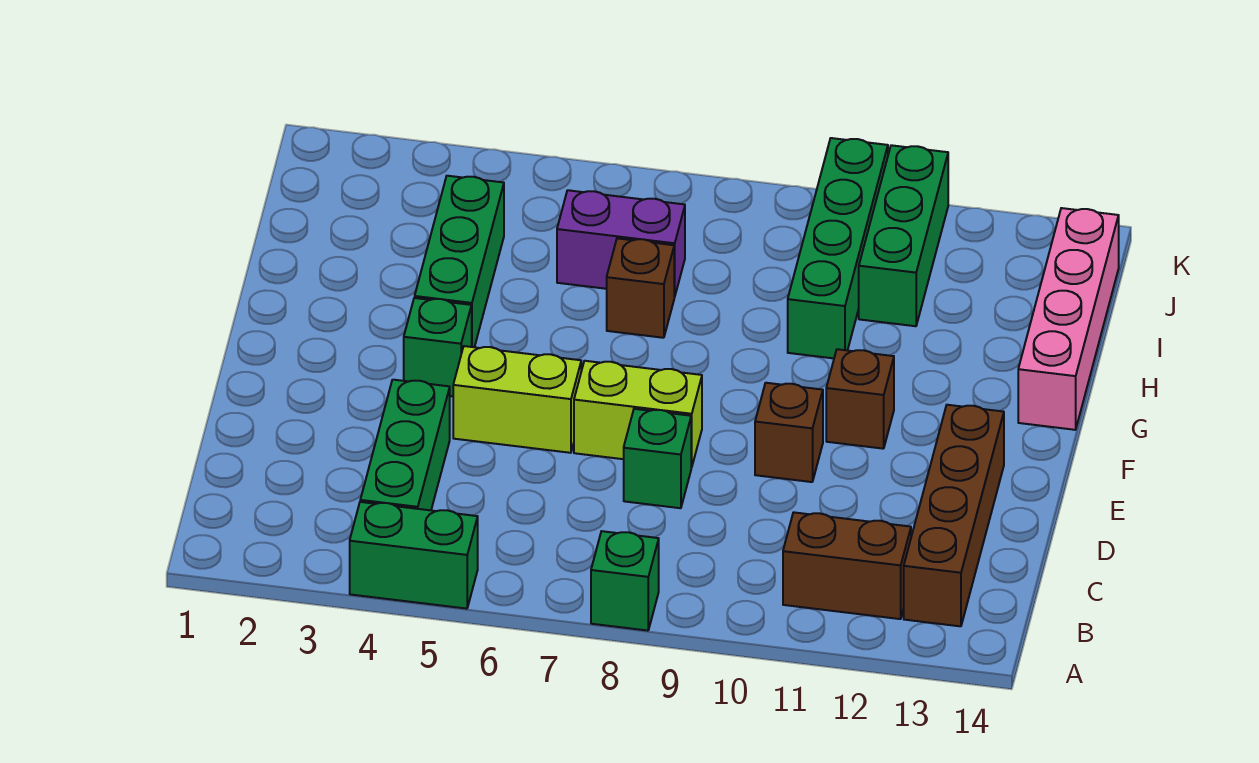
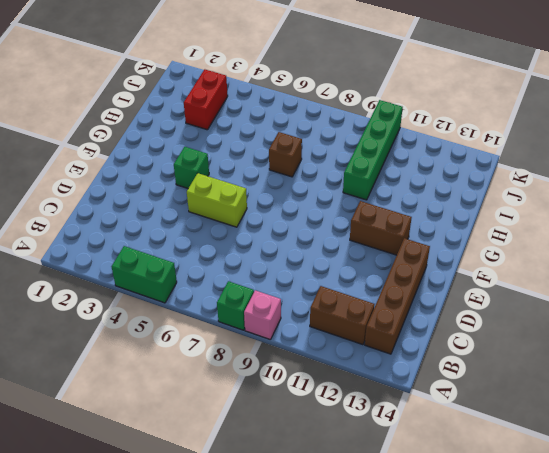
pink 1x1 brick [244,290,281,340] -> none
brown 1x2 brick [350,201,412,255] -> brown 1x1 brick [826,349,894,449]
red 1x2 brick [184,69,228,130] -> none
none -> green 1x3 brick [360,380,450,510]
none -> green 1x1 brick [624,409,691,508]
none -> lime 1x2 brick [574,361,702,467]

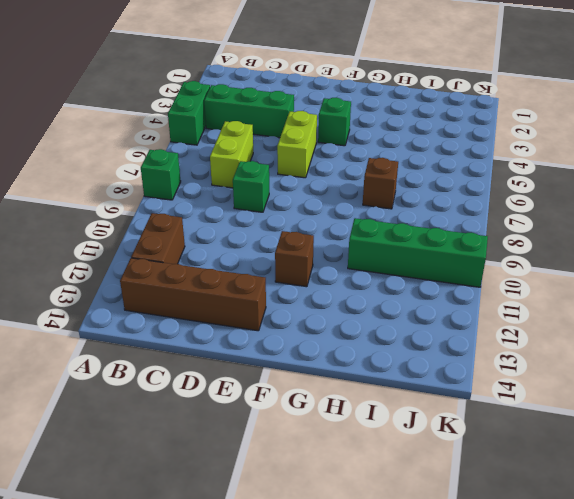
lime 1x2 brick [210,121,253,188] -> lime 1x2 brick moved to [574,361,702,467]
none -> brown 1x1 brick [755,383,823,482]
none -> green 1x3 brick [415,176,504,347]
none -> pink 1x4 brick [1018,208,1119,430]

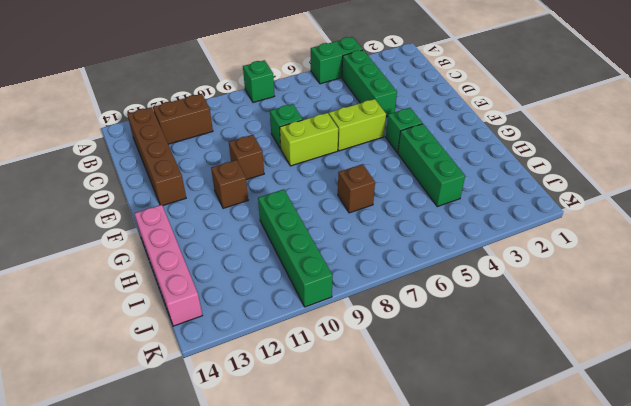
none -> purple 1x2 brick [557,190,685,297]
none -> green 1x3 brick [859,145,948,326]

